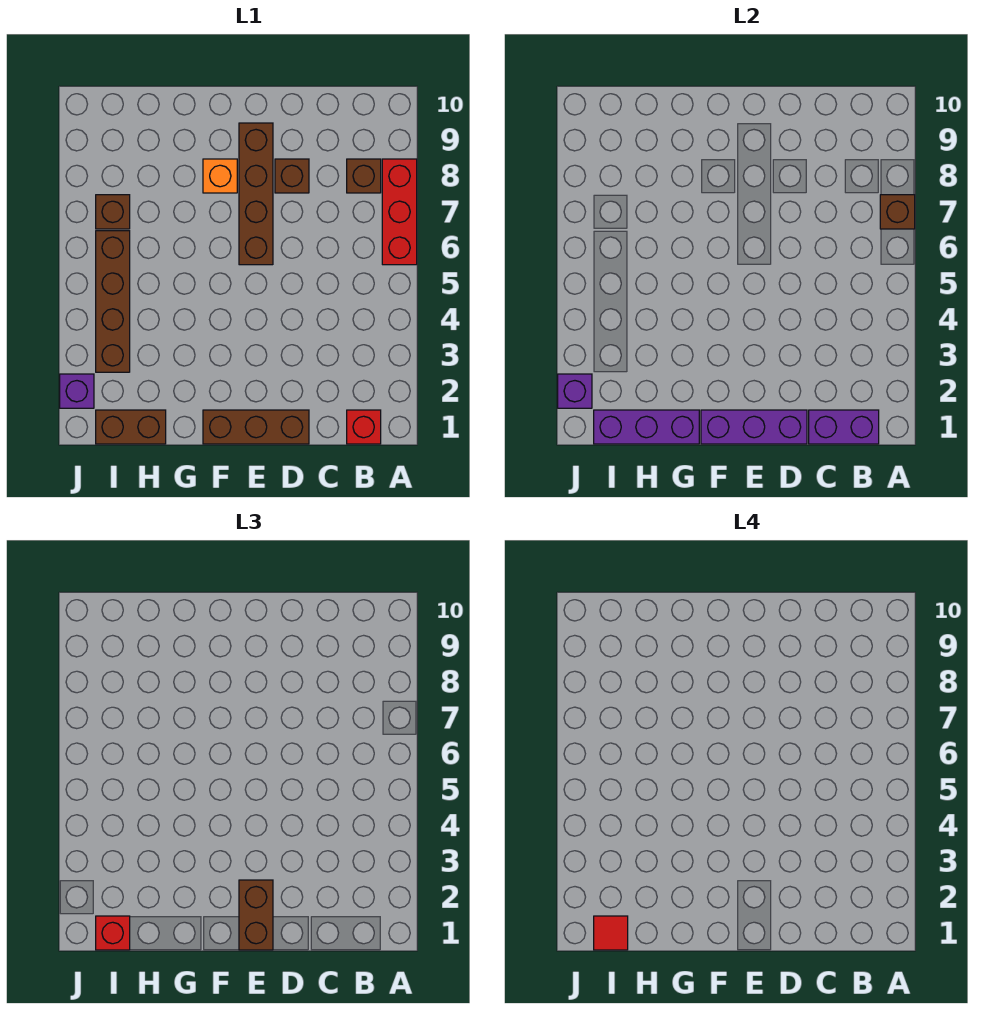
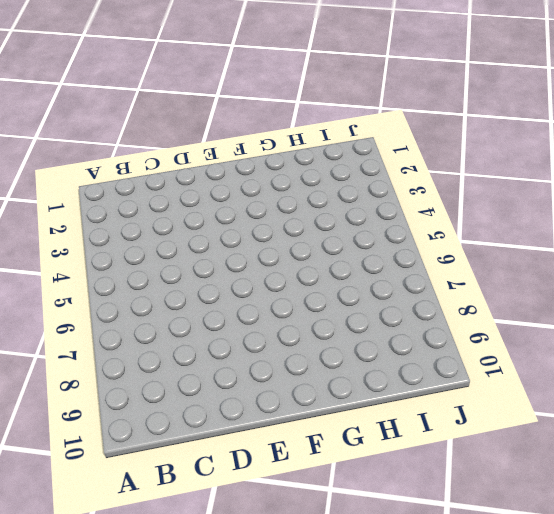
none -> red 1x3 brick [382,159,417,265]
none -> red 1x1 brick [347,410,381,444]
none -> brown 1x1 brick [347,159,381,193]

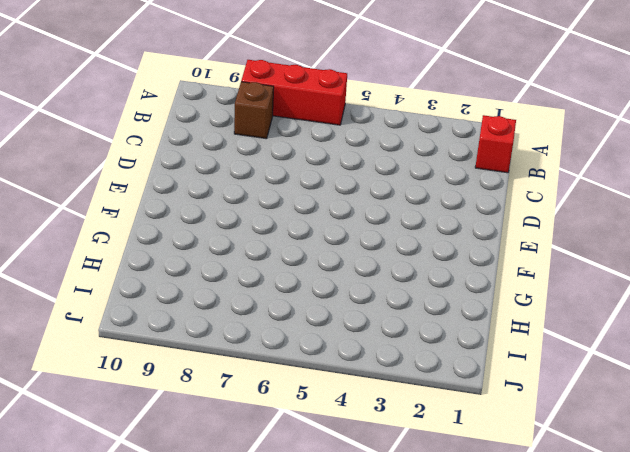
none -> brown 1x3 brick [203,410,309,444]
none -> brown 1x1 brick [275,159,309,193]
none -> brown 1x4 brick [239,123,273,265]

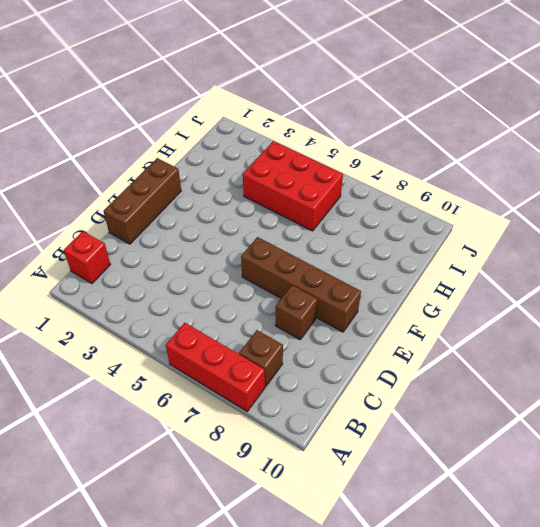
red 2x3 brick [243,141,343,231] -> brown 1x4 brick [96,231,130,372]
none -> orange 1x1 brick [203,159,237,193]
none -> brown 1x2 brick [96,410,166,444]
none -> brown 1x1 brick [96,195,130,229]

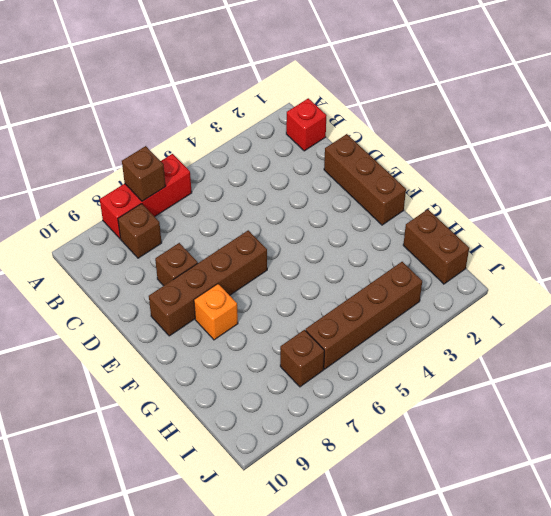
none -> purple 1x1 brick [60,374,94,408]
none -> purple 1x2 brick [809,410,879,444]
none -> purple 1x3 brick [701,410,807,444]

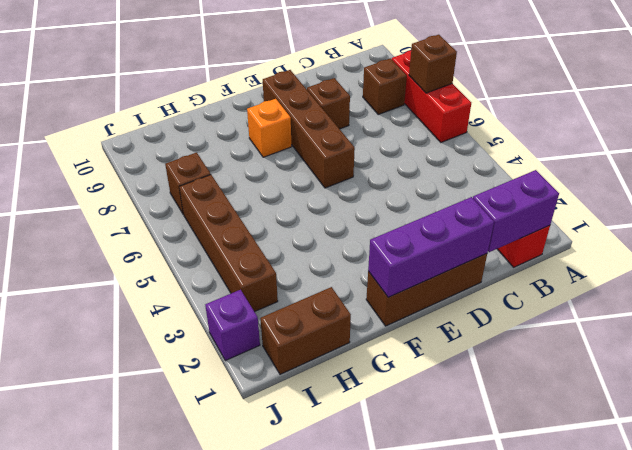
none -> purple 1x3 brick [594,410,699,444]
none -> purple 1x1 brick [558,374,592,408]
none -> brown 1x2 brick [239,880,273,950]

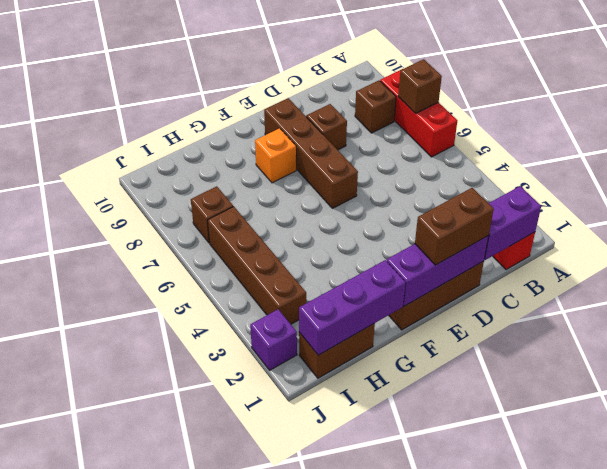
brown 1x2 brick [415,188,494,265] -> brown 1x2 brick turned to [239,880,273,950]
none -> purple 1x1 brick [558,374,592,408]
none -> red 1x1 brick [96,916,130,950]
none -> red 1x1 tile [594,916,628,950]

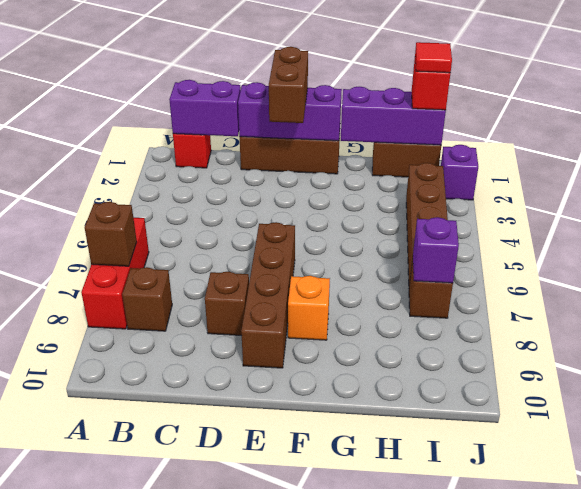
purple 1x1 brick [413,217,459,283] -> purple 1x1 brick moved to [558,374,592,408]

